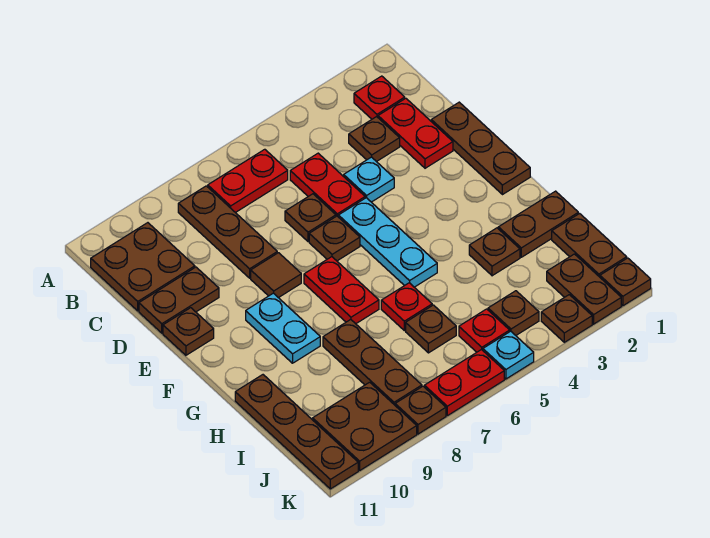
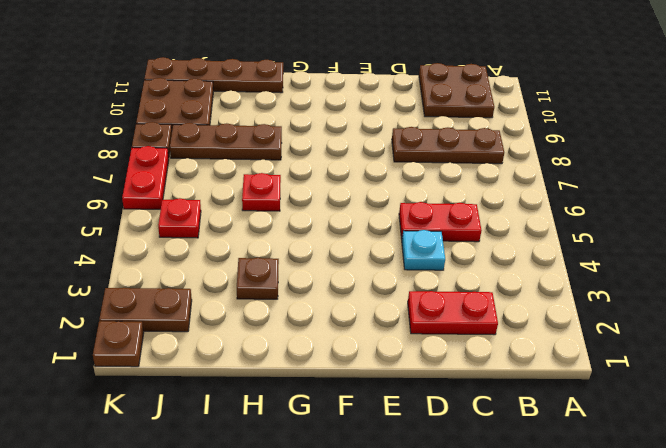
none -> red 1x1 plate [354,76,405,119]
none -> red 1x2 plate [208,149,288,213]
none -> brown 1x1 plate [349,117,400,162]
none -> brown 1x3 plate [431,102,530,195]

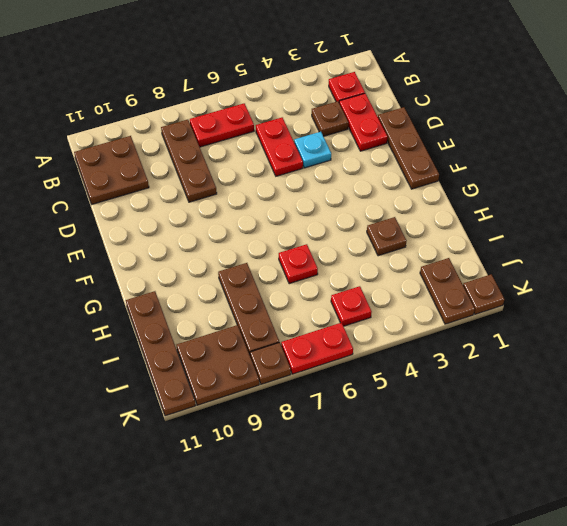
none -> brown 1x1 plate [285,194,336,242]
none -> brown 1x2 plate [139,267,219,333]
none -> cyan 1x3 plate [338,198,437,287]
none -> brown 1x1 plate [309,216,360,261]

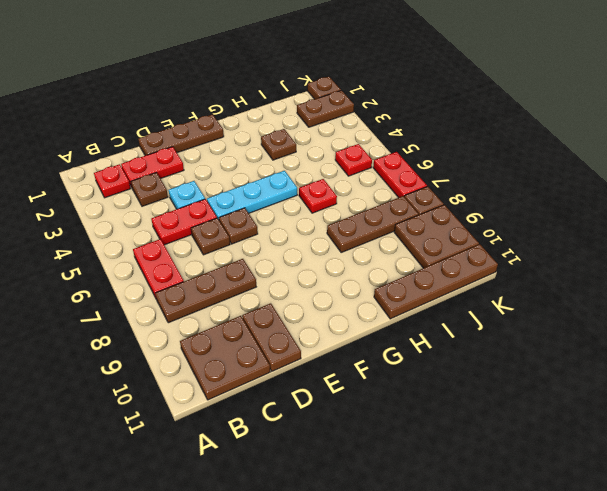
none -> brown 1x1 tile [251,253,301,298]
none -> brown 1x1 plate [163,308,214,355]
none -> red 1x2 plate [304,257,379,324]
none -> cyan 1x2 plate [246,293,320,363]

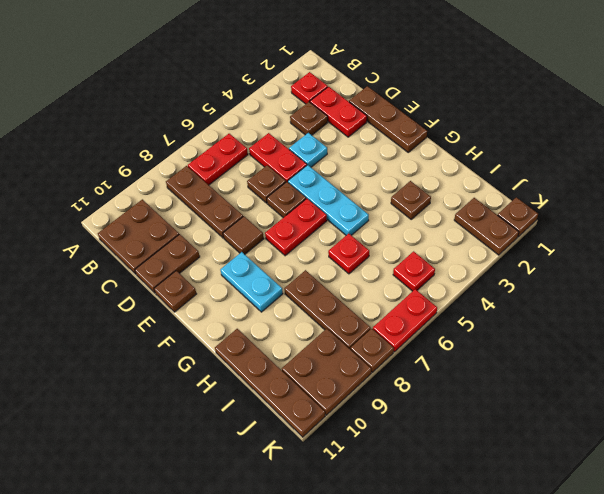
red 1x2 plate [265,199,327,256] -> red 1x2 plate turned to [304,257,379,324]
none -> brown 1x2 plate [498,191,578,257]
none -> brown 1x2 plate [552,214,627,277]
none -> brown 1x1 plate [406,305,456,353]
none -> brown 1x1 plate [488,291,539,335]

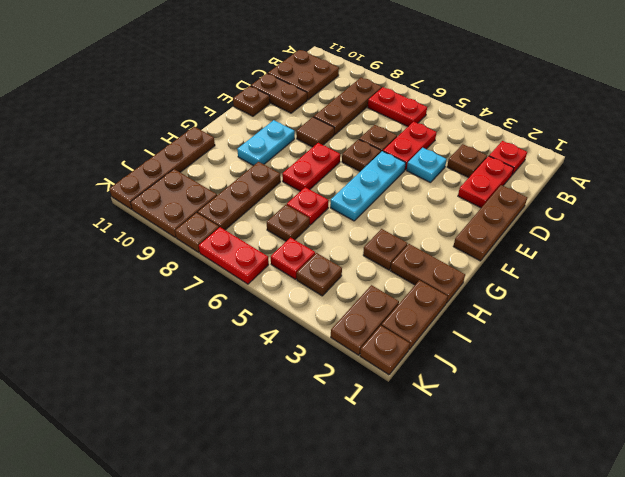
none -> brown 1x1 plate [541,295,592,342]
none -> cyan 1x1 plate [483,331,534,379]

